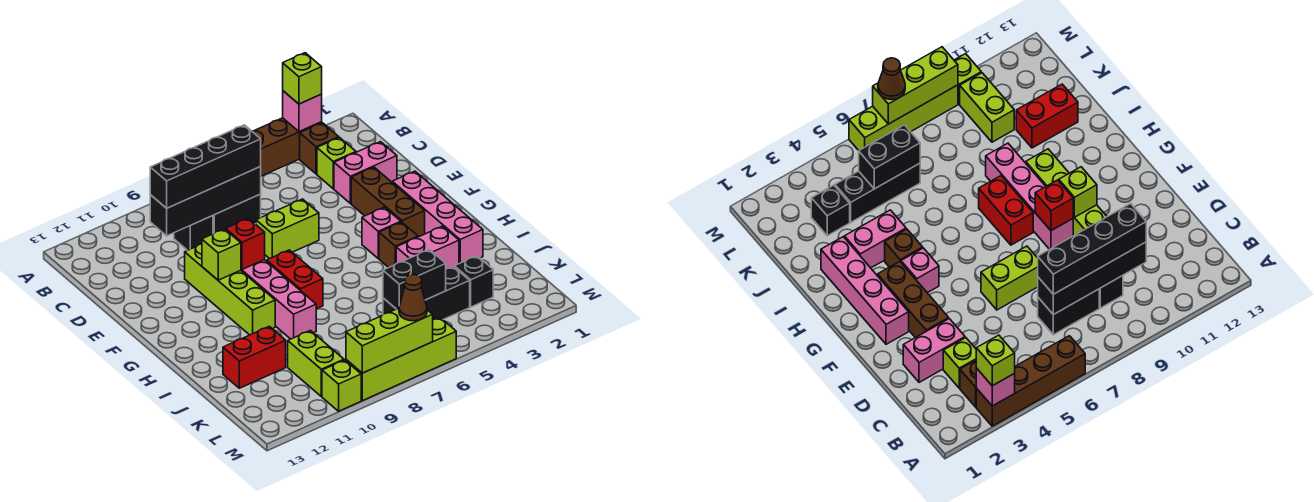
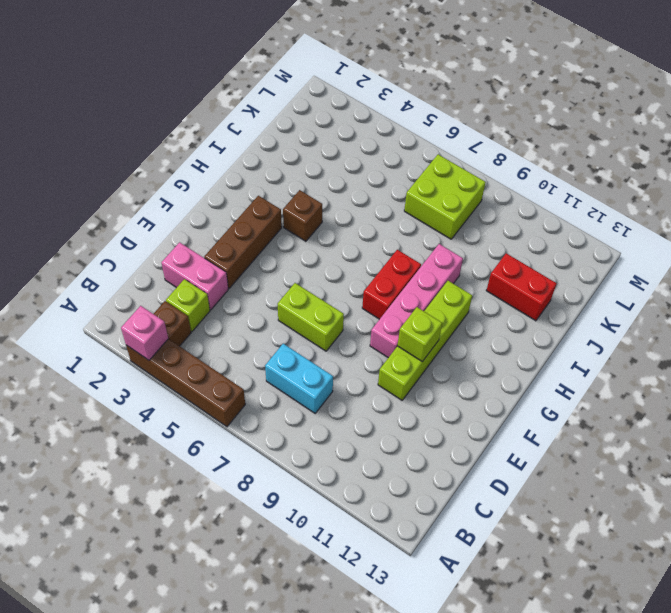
cyan 1x2 brick [265,344,333,413] -> black 1x2 brick [213,194,261,234]
lime 2x2 brick [404,154,486,239] -> none
none -> black 1x1 brick [174,216,213,250]
none -> pink 1x4 brick [392,171,483,264]
none -> pink 1x1 brick [362,207,401,258]
none -> pink 1x2 brick [396,226,459,269]

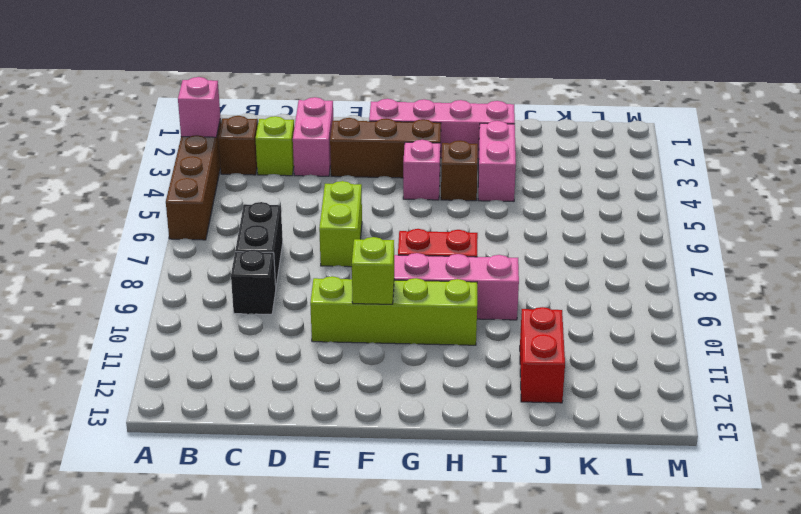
none -> black 1x1 brick [454,256,493,307]
none -> black 1x3 brick [383,267,470,320]
none -> lime 1x2 brick [288,330,344,396]
none -> lime 1x4 brick [346,317,456,401]

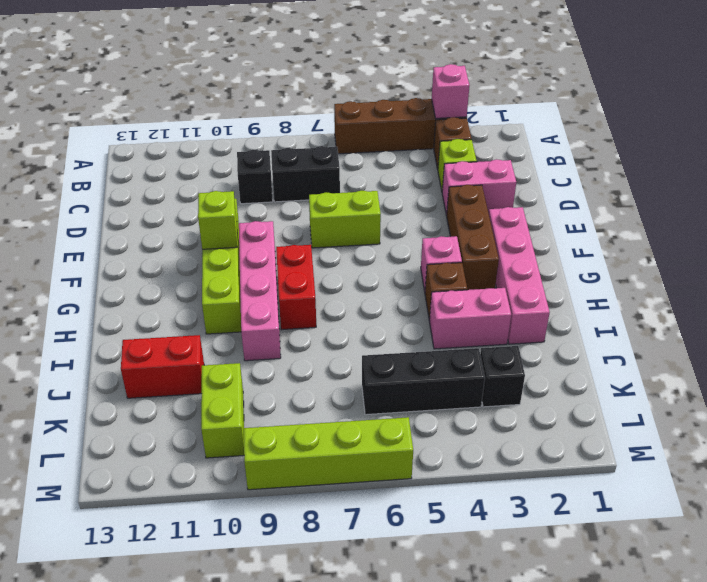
none -> lime 1x1 brick [322,360,361,411]
none -> black 1x4 brick [150,167,261,236]
none -> red 1x1 brick [226,218,265,270]
none -> black 1x2 brick [383,250,446,309]

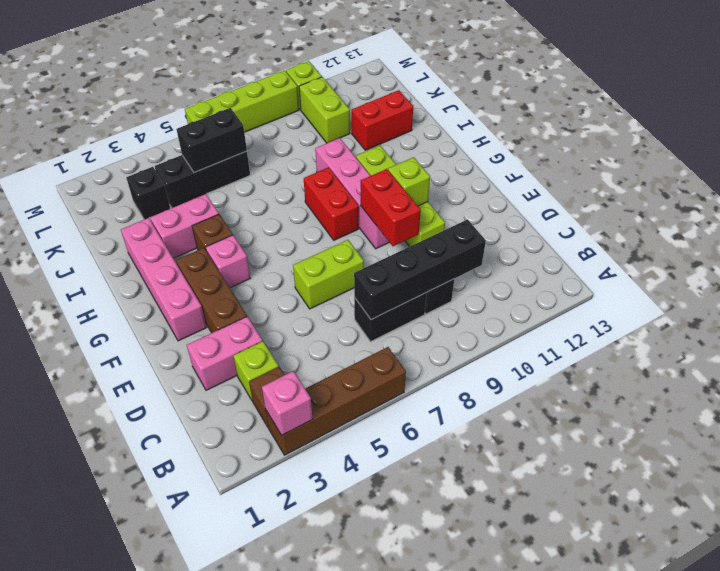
red 1x2 brick [361,169,421,246] -> red 1x1 brick [226,218,265,270]
none -> lime 1x3 brick [346,308,433,373]
none -> lime 1x1 brick [283,53,322,104]
none -> black 1x4 brick [150,125,261,208]
none -> brown 1x1 cone [399,275,427,321]

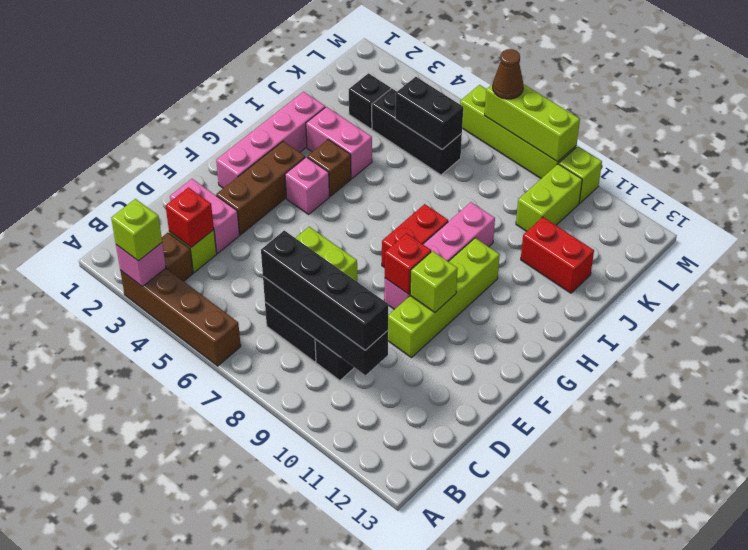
red 1x1 brick [166,188,214,247] -> none

